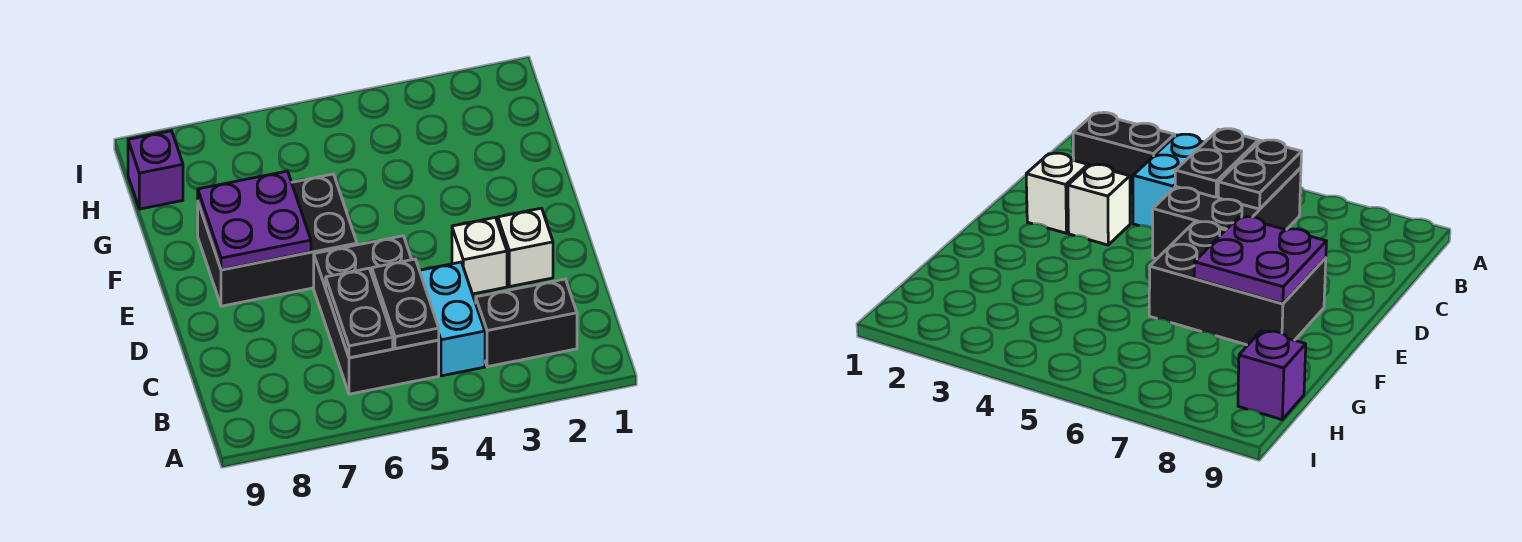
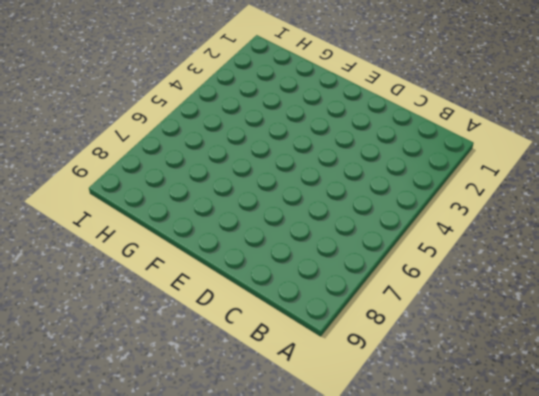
none -> black 1x2 brick [476,279,577,367]
none -> cyan 1x2 brick [420,262,485,376]

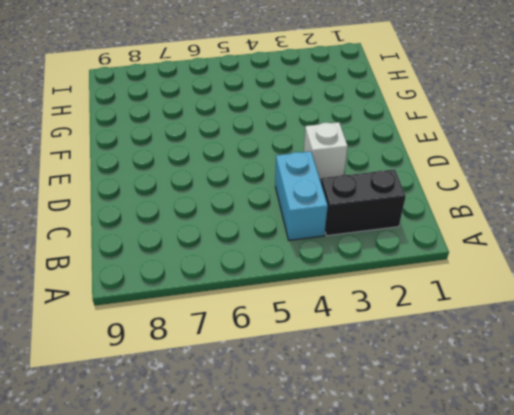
none -> black 2x3 brick [314,236,439,394]
none -> white 1x1 brick [498,208,553,287]

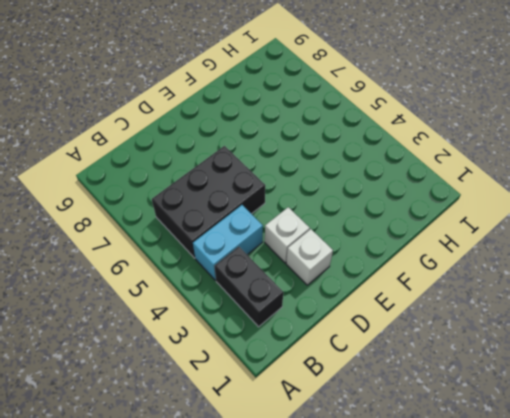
none -> black 2x3 brick [198,174,357,306]
none -> purple 1x1 brick [128,131,183,209]

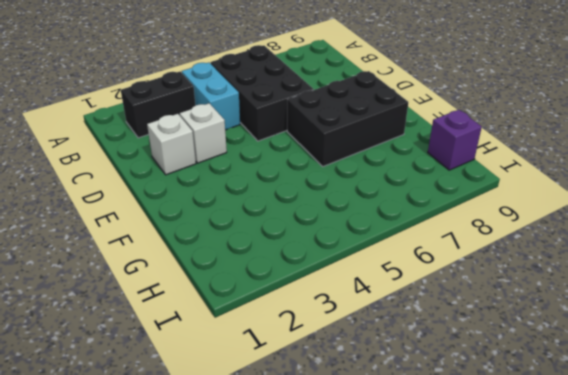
none -> black 1x2 plate [372,259,439,349]
none -> black 1x2 plate [326,268,393,358]

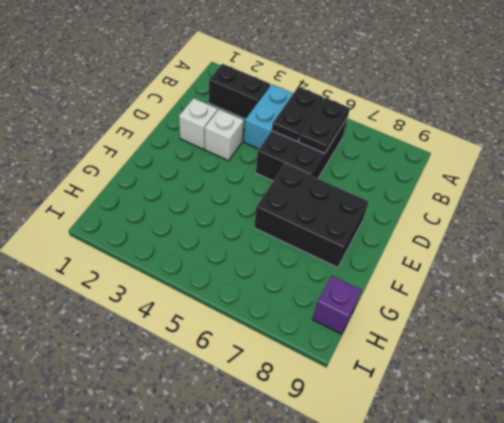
none -> purple 2x2 plate [198,171,311,270]

